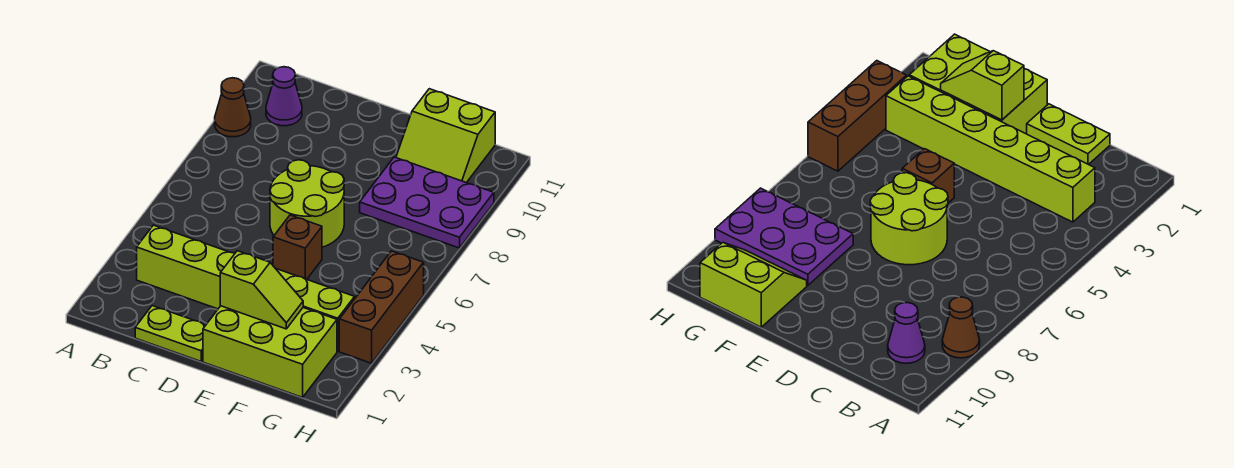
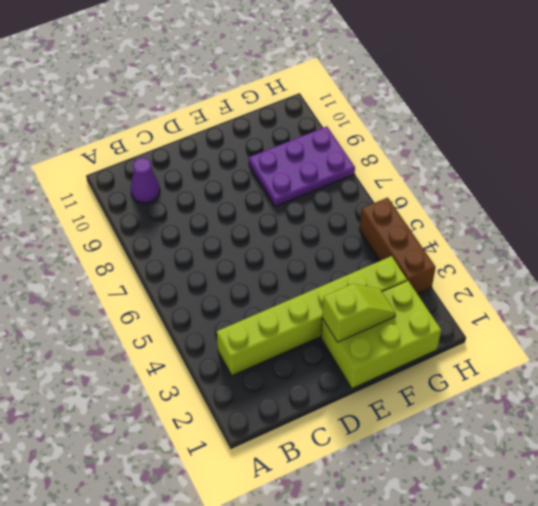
none -> brown 1x1 cone [215,78,251,137]
none -> lime 1x2 plate [135,306,206,361]

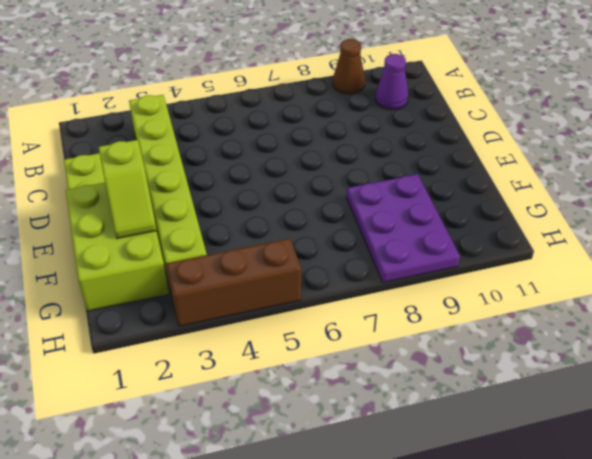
none -> lime 2x2 round brick [270,160,344,247]
none -> brown 1x1 brick [273,215,322,279]

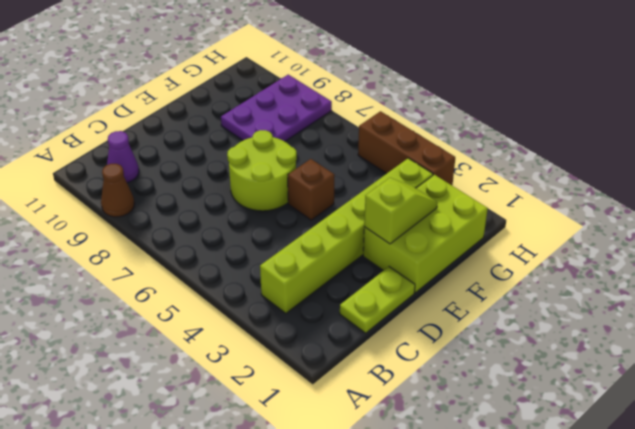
none -> lime 2x2 slope [396,89,495,183]

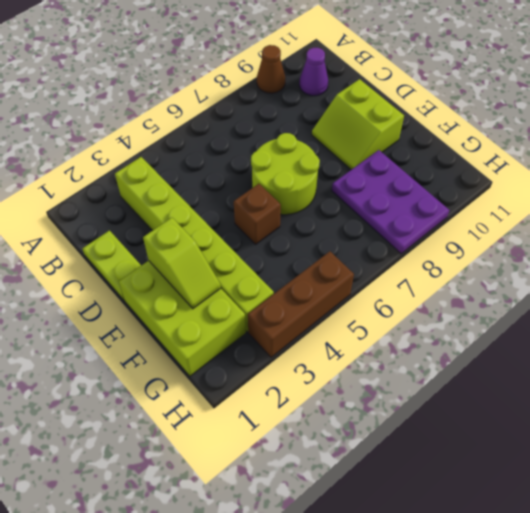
lime 2x2 slope [312,79,404,170] -> lime 2x2 slope moved to [396,89,495,183]

